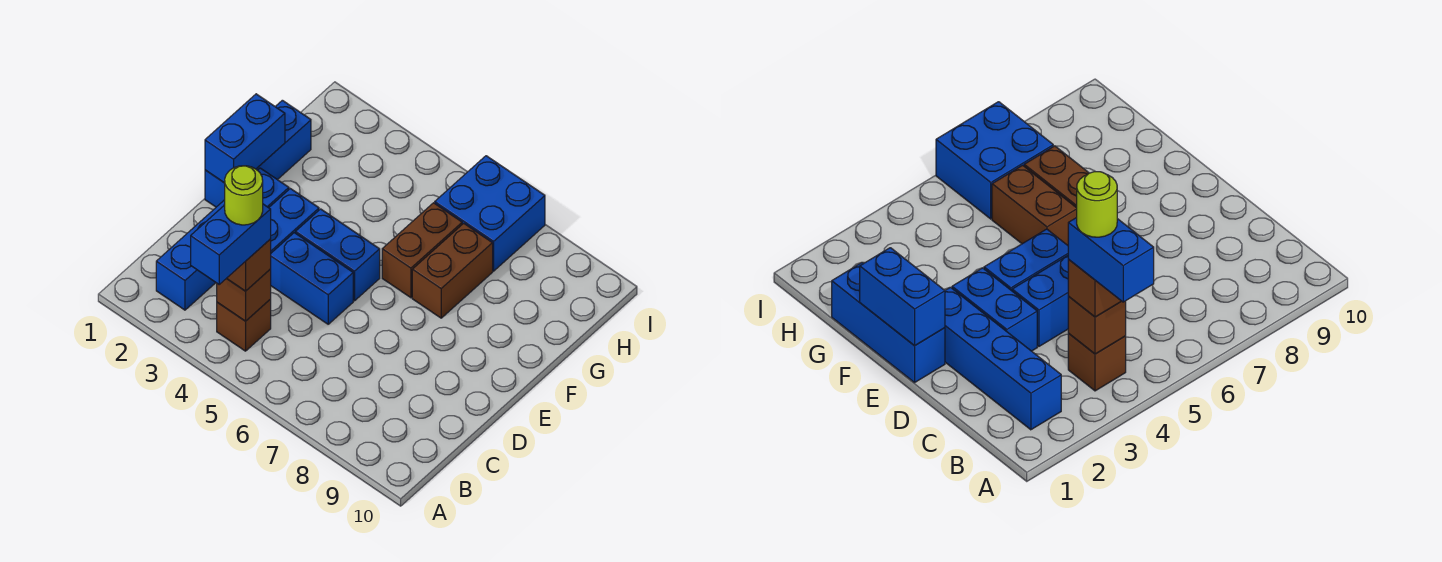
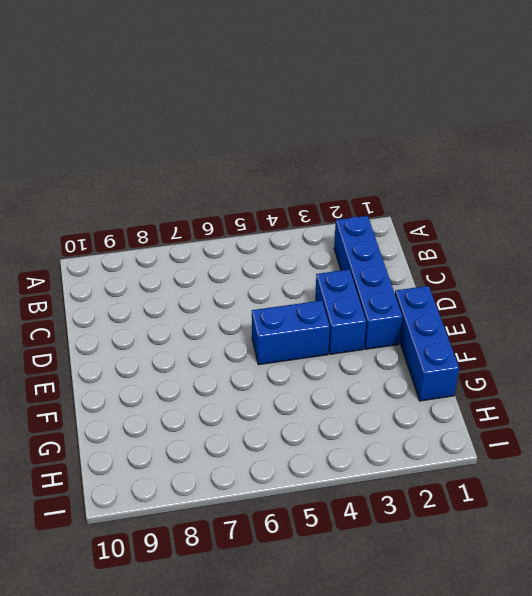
none -> brown 1x1 brick [217,299,271,351]
none -> blue 1x2 brick [271,233,353,324]
none -> brown 1x2 brick [382,203,462,298]

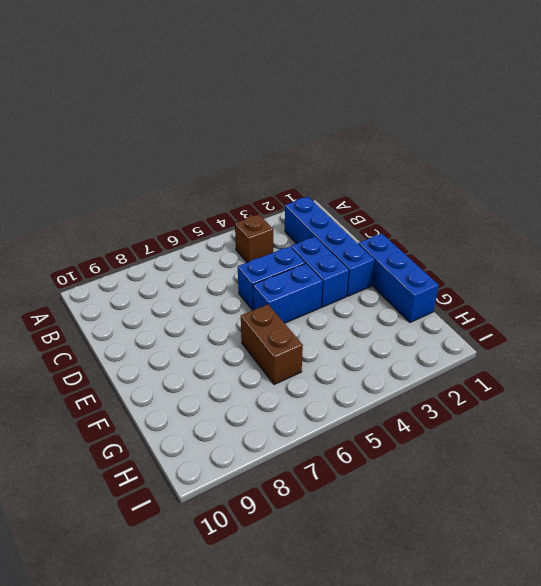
none -> brown 1x2 brick [412,223,493,318]
none -> blue 2x2 brick [435,156,545,271]
none -> brown 1x1 brick [217,269,271,321]

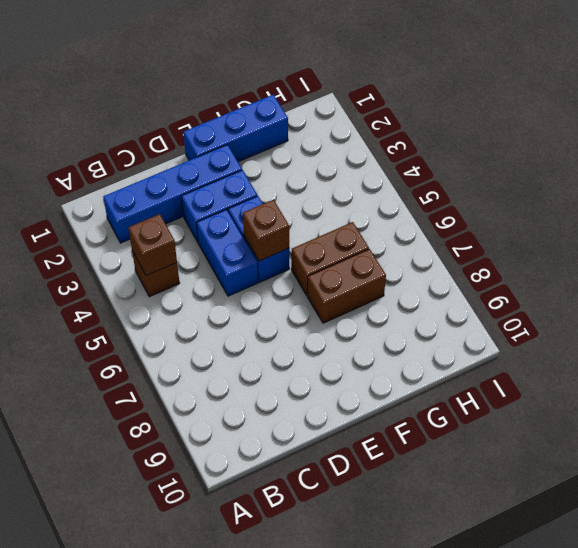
brown 1x1 brick [243,200,289,261] -> brown 1x1 brick moved to [227,239,271,291]
none -> blue 2x2 brick [435,156,545,271]
none -> blue 1x2 brick [205,94,285,183]
none -> blue 1x2 brick [191,204,271,284]

